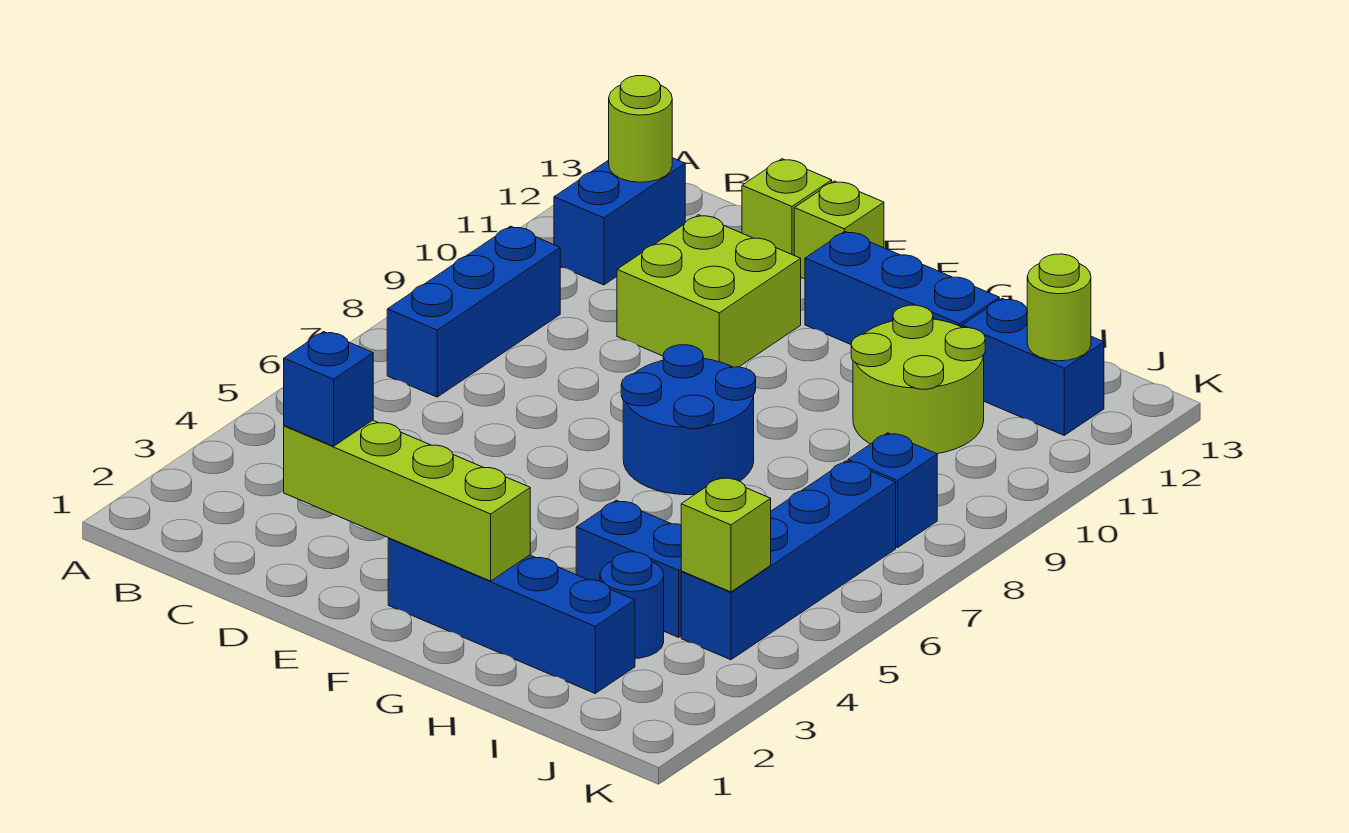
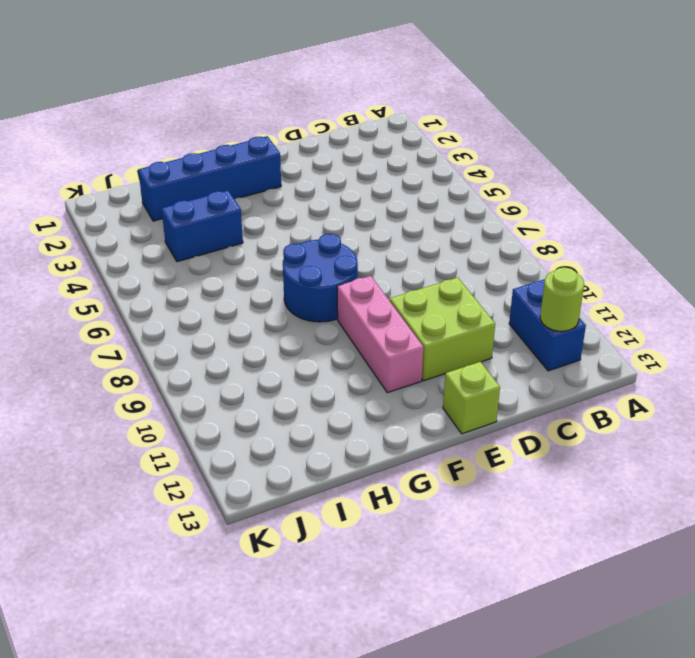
pink 1x3 brick [337,276,423,393] -> none
none -> blue 1x3 brick [387,226,560,397]
none -> lime 1x1 brick [742,159,832,255]
none -> blue 1x3 brick [805,231,999,344]

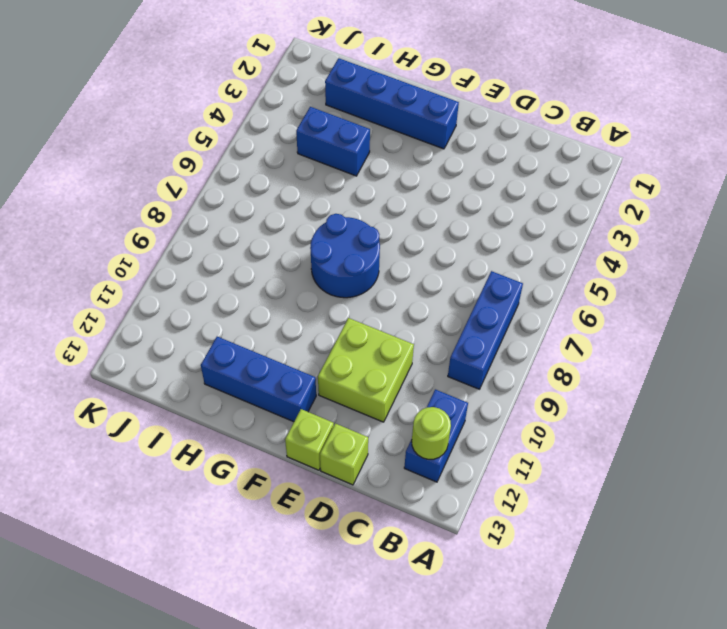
none -> lime 2x2 round brick [851,305,985,454]
none -> blue 1x1 round brick [600,552,664,658]
none -> blue 1x2 brick [962,299,1104,435]

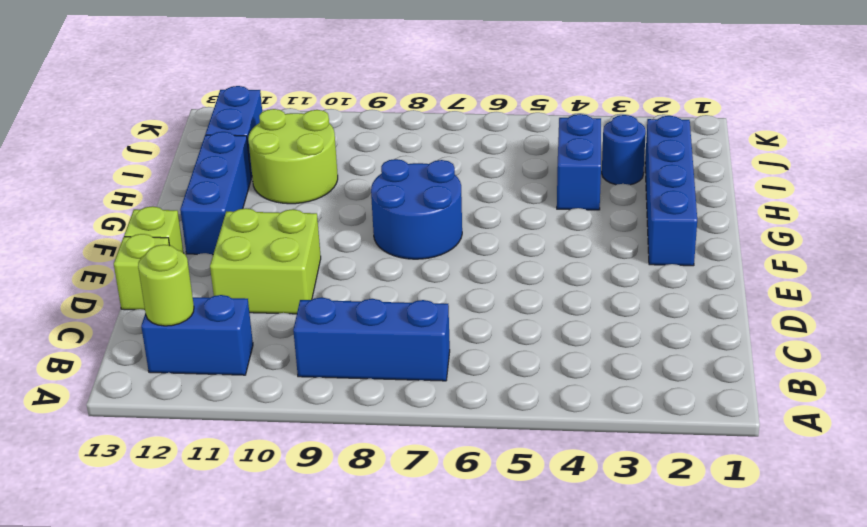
none -> blue 1x4 brick [681,461,896,660]
none -> blue 1x1 brick [848,433,937,548]
none -> lime 1x4 brick [284,420,530,581]

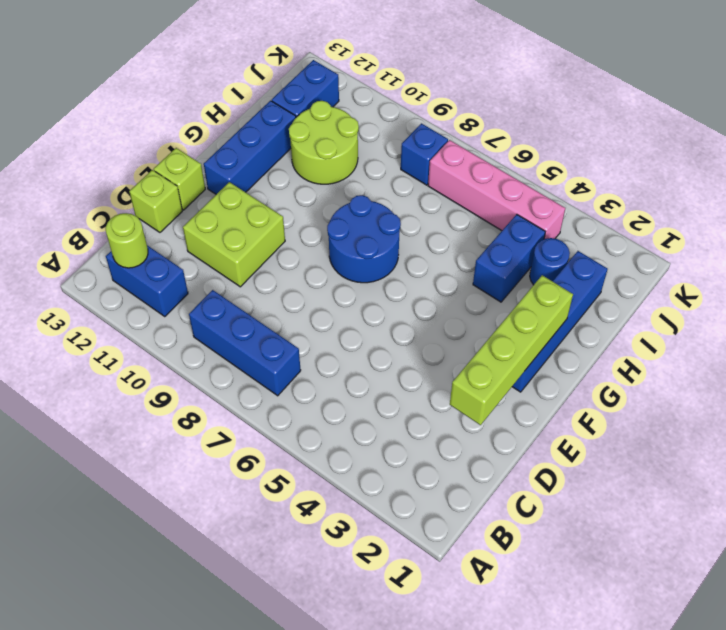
pink 1x4 brick [428,140,565,239] -> blue 1x4 brick [681,461,896,660]
none -> lime 1x1 brick [681,477,771,592]
none -> lime 1x1 round brick [1027,254,1091,361]
none -> blue 1x1 brick [284,332,373,446]

